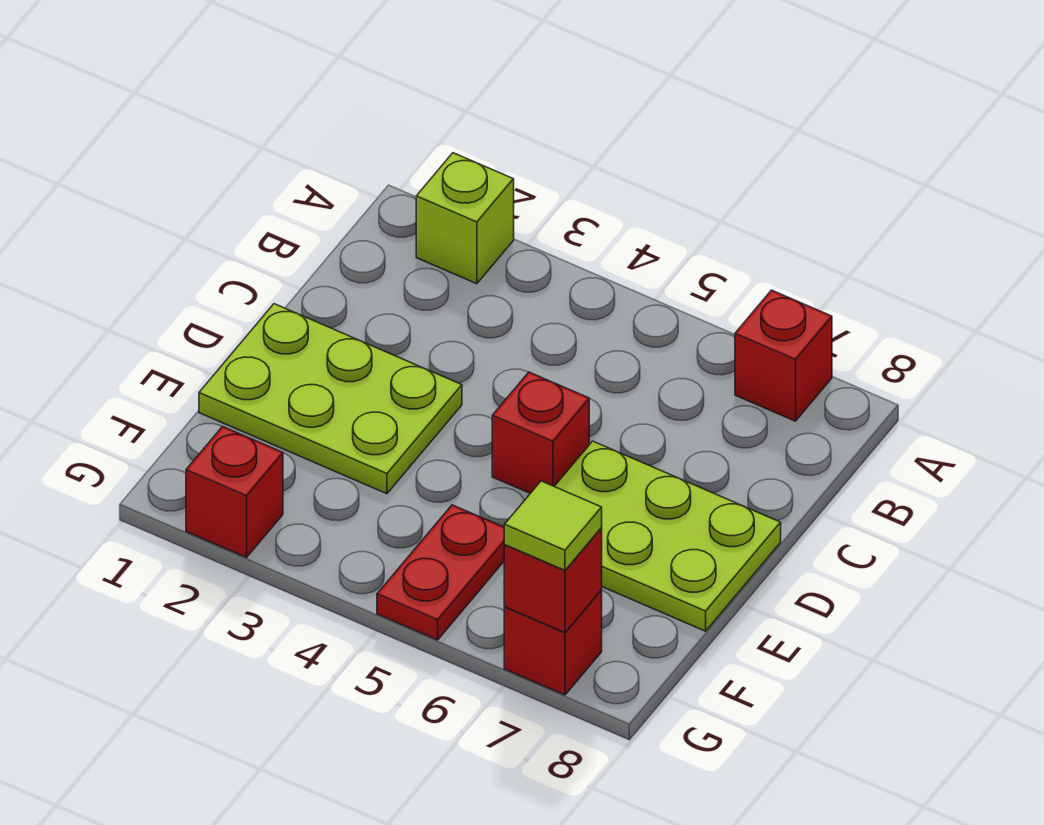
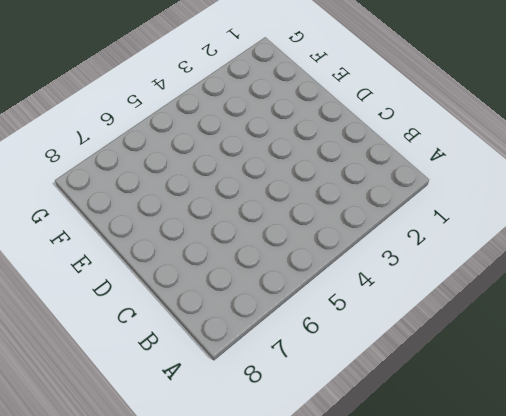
none -> lime 1x1 brick [416,153,514,284]
none -> red 1x1 brick [735,290,832,421]

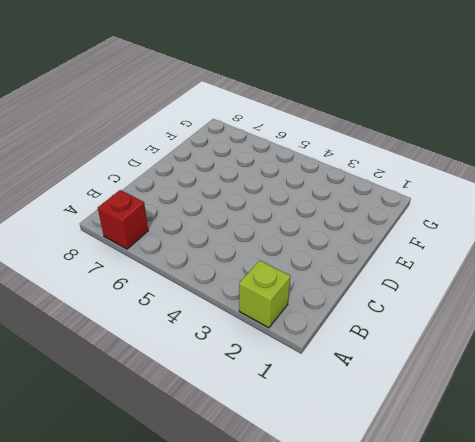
none -> lime 2x3 plate [199,304,462,494]
none -> red 1x1 brick [492,372,589,493]

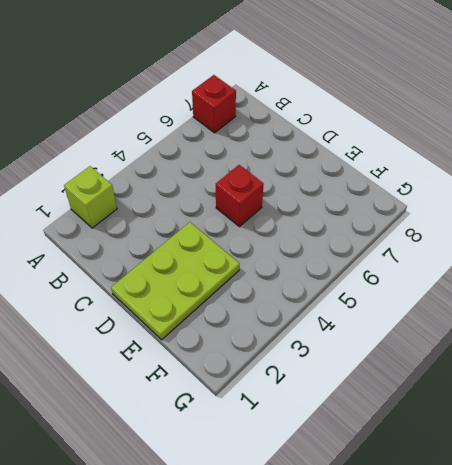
none -> lime 2x3 plate [554,441,781,631]
none -> red 1x2 plate [377,505,505,640]

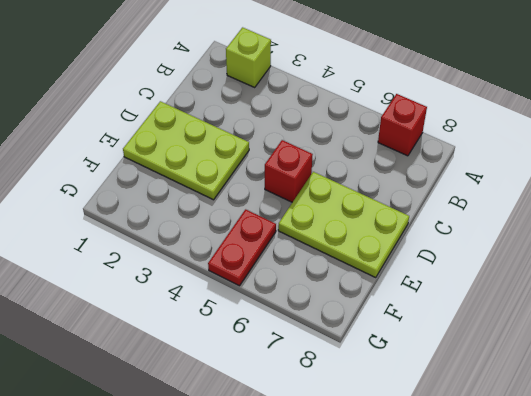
none -> red 1x1 brick [186,427,283,558]
none -> red 1x1 brick [504,590,602,695]

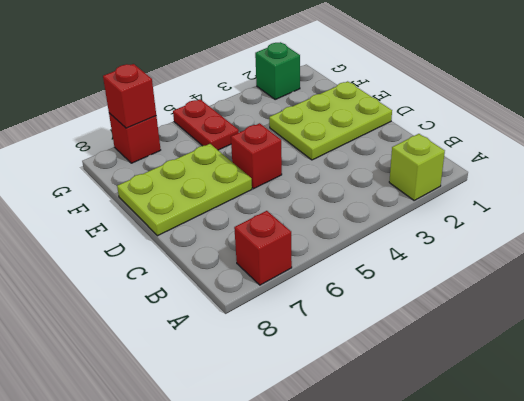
green 1x1 brick [255,42,300,99] -> red 1x1 brick [186,427,283,558]
none -> lime 1x1 tile [504,481,602,570]

